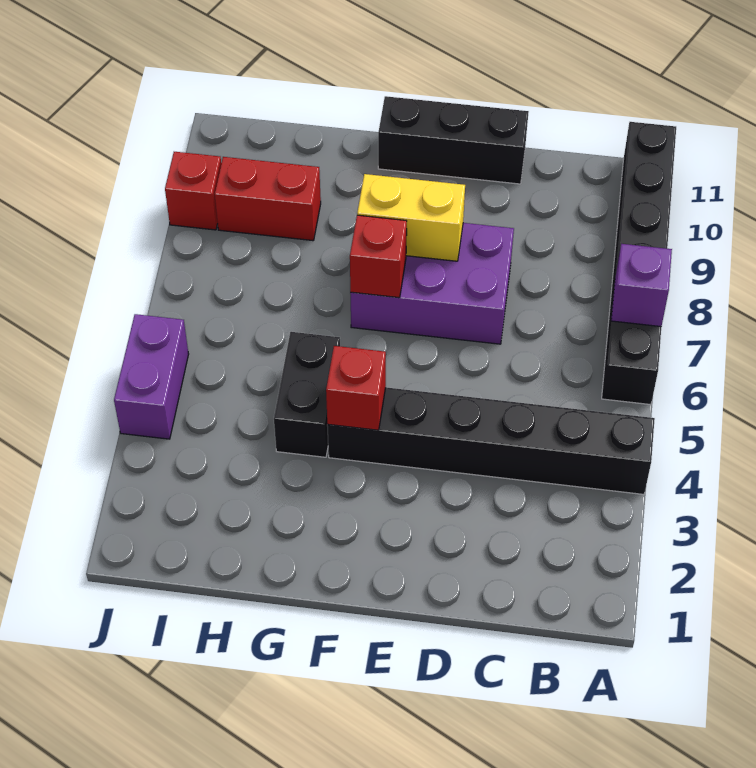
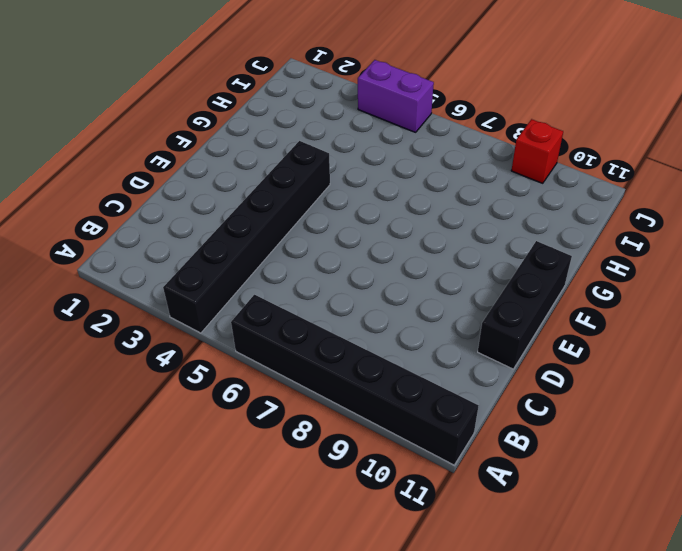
none -> purple 2x3 brick [350,223,514,344]
none -> black 1x2 brick [274,332,340,457]
none -> red 1x2 brick [215,157,321,241]

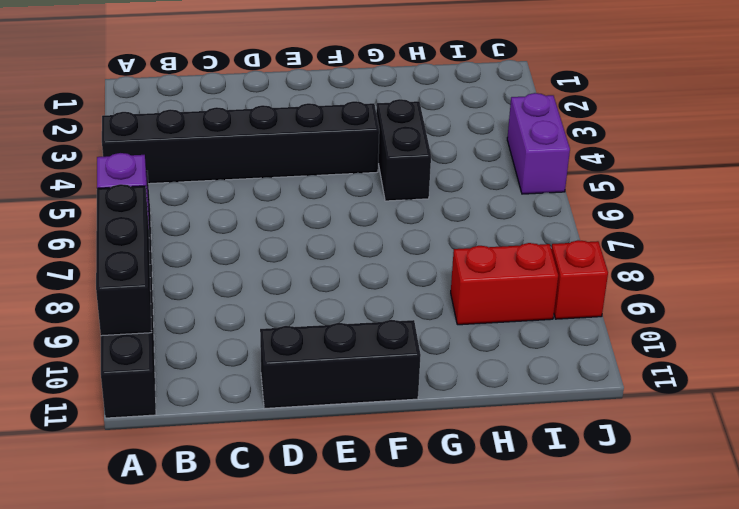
black 1x3 brick [96,184,152,336] -> none
none -> purple 2x3 brick [350,223,514,344]
none -> yellow 1x2 brick [357,174,465,261]
none -> red 1x1 brick [326,346,386,430]

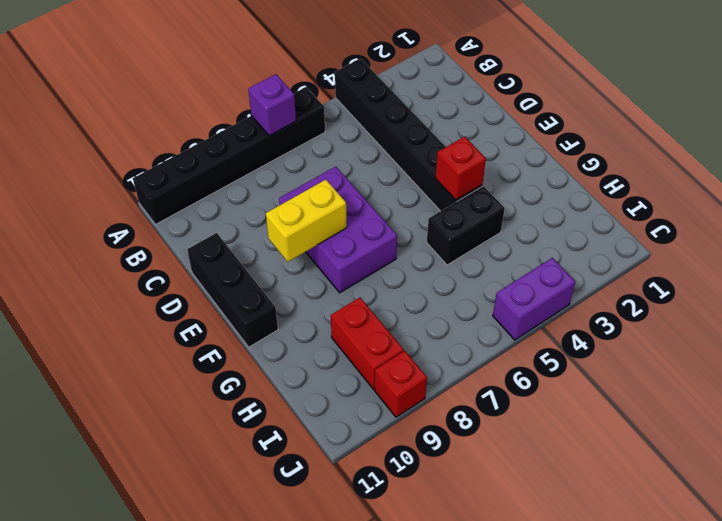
yellow 1x2 brick [266,180,347,262] -> yellow 1x2 brick turned to [357,174,465,261]
none -> red 1x1 brick [350,215,407,298]

